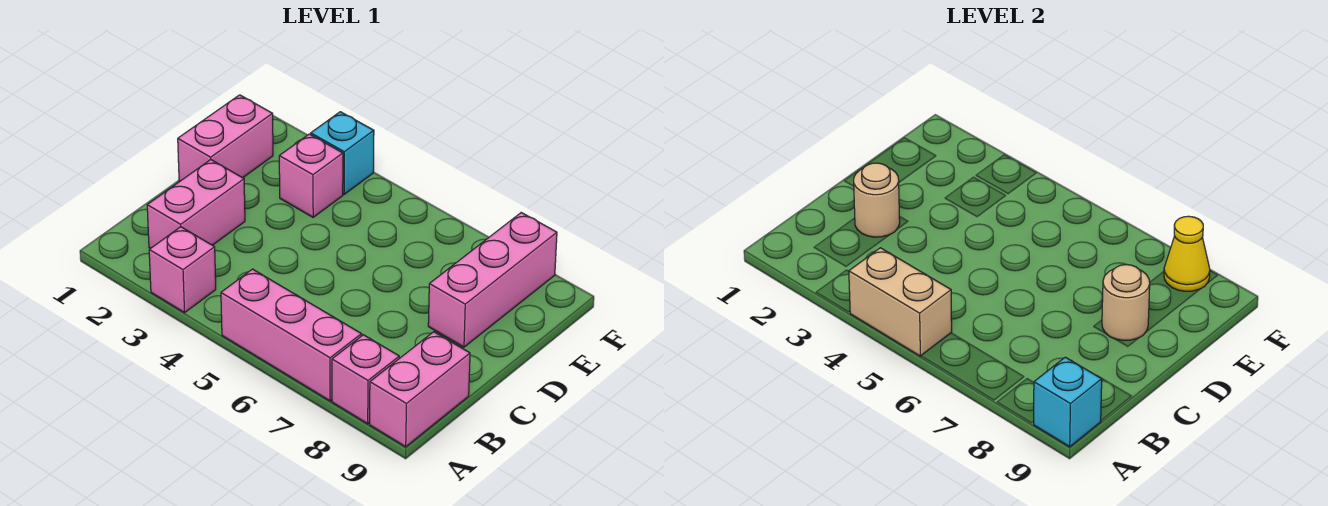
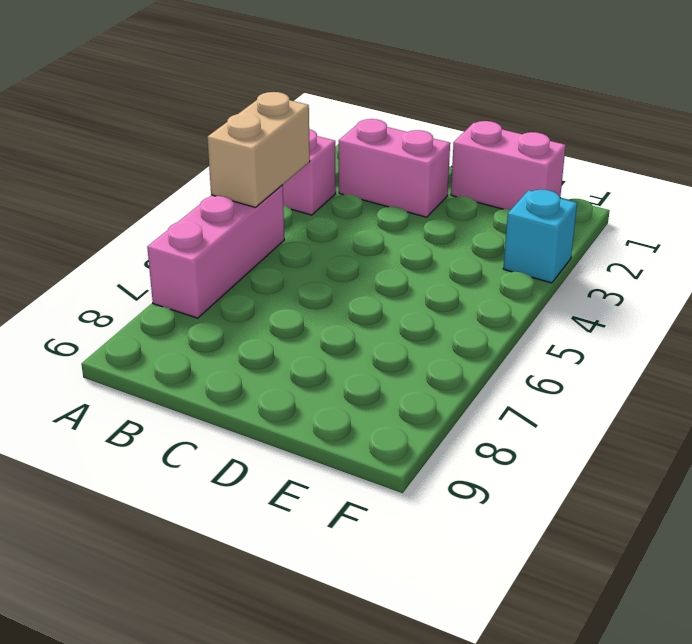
none -> pink 1x1 brick [332,335,399,424]
none -> pink 1x2 brick [370,332,470,447]
none -> pink 1x3 brick [428,213,557,347]

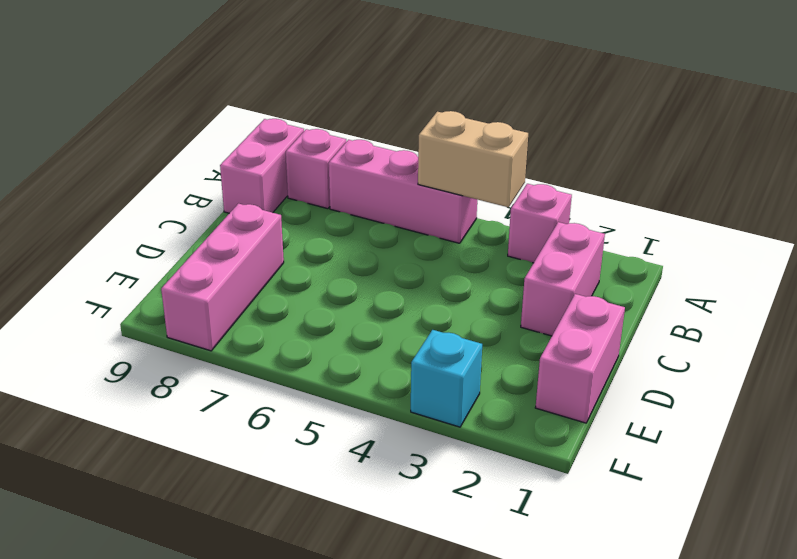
none -> pink 1x1 brick [279,134,343,217]
none -> cyan 1x1 brick [1033,357,1102,447]
none -> tan 1x1 round brick [854,163,900,237]

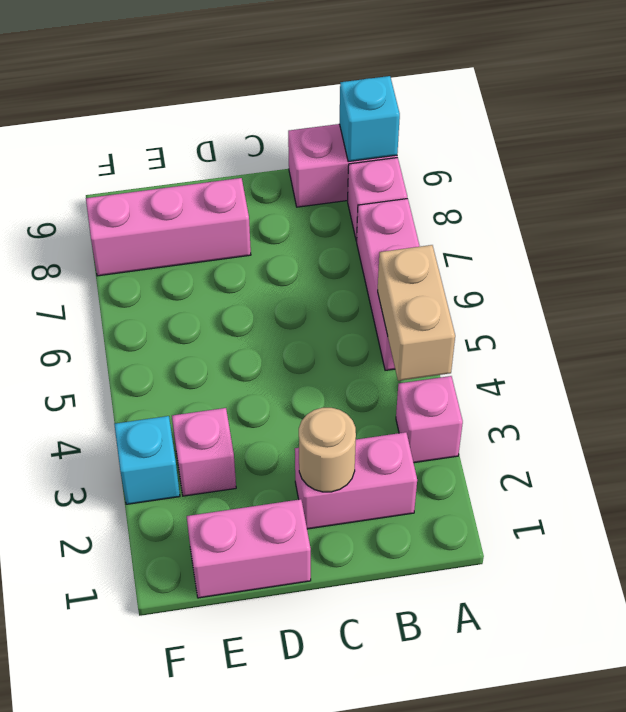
none -> tan 1x1 round brick [1102,265,1150,341]
none -> yellow 1x1 cone [1164,216,1210,291]

